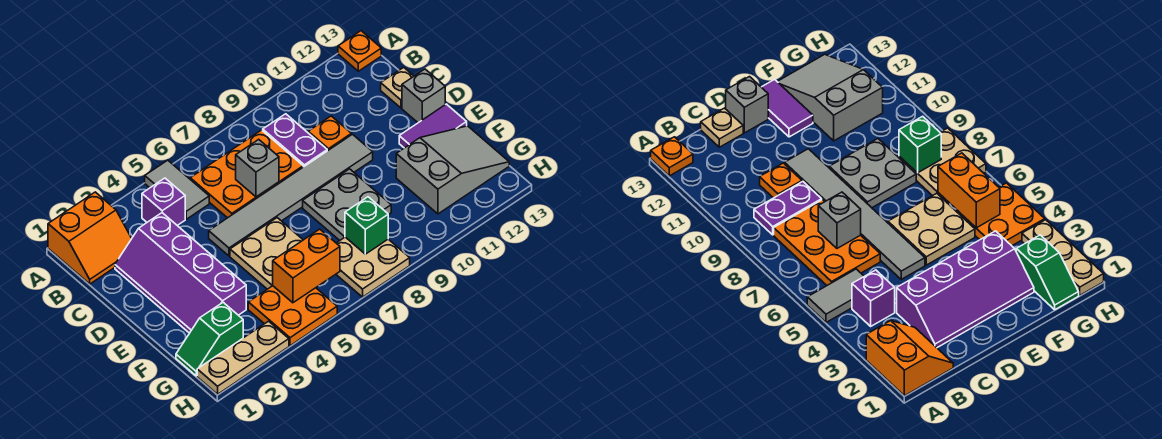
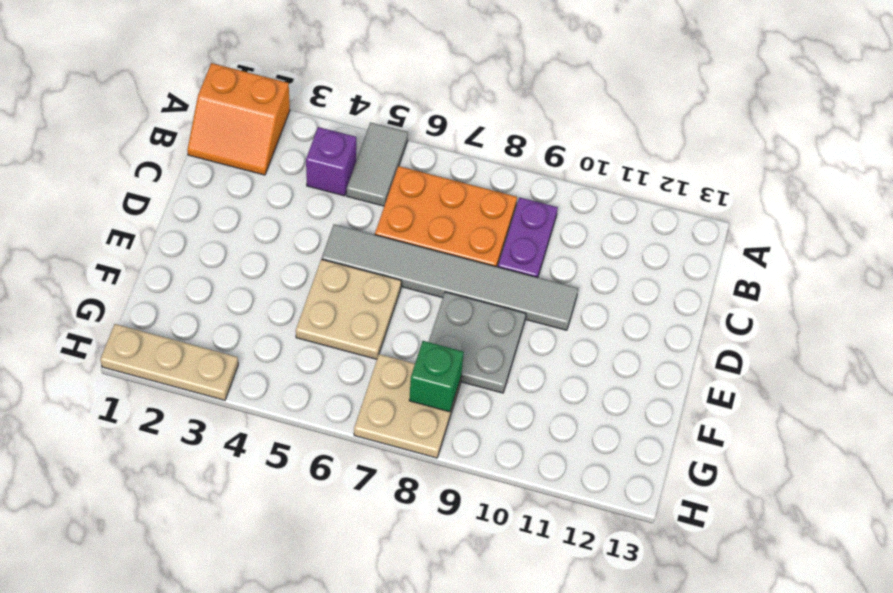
none -> orange 1x1 plate [338,31,381,71]
none -> purple 2x4 slope [115,213,246,333]
none -> orange 1x1 plate [308,116,352,151]

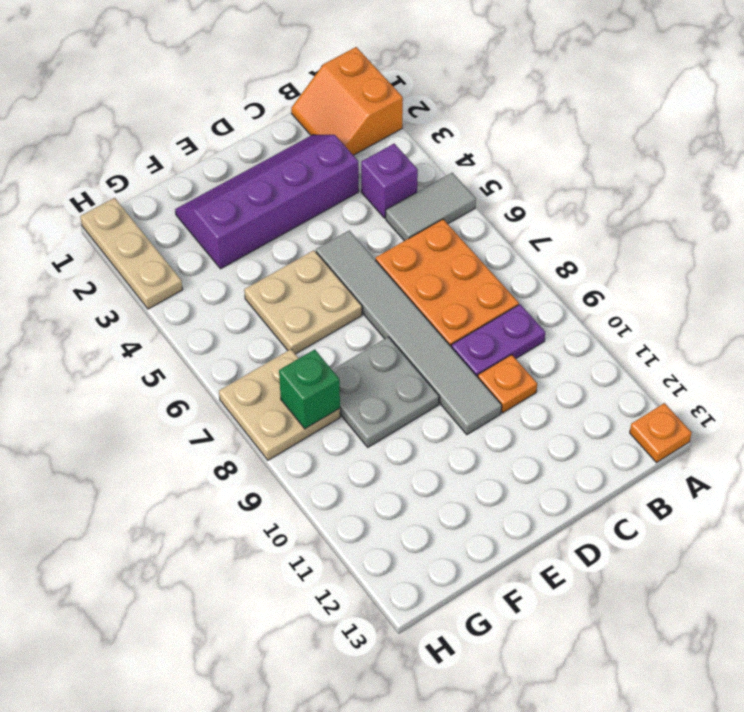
none -> tan 1x1 plate [381,67,414,108]
none -> grey 1x1 brick [402,69,445,123]
none -> purple 1x2 tile [399,104,467,148]

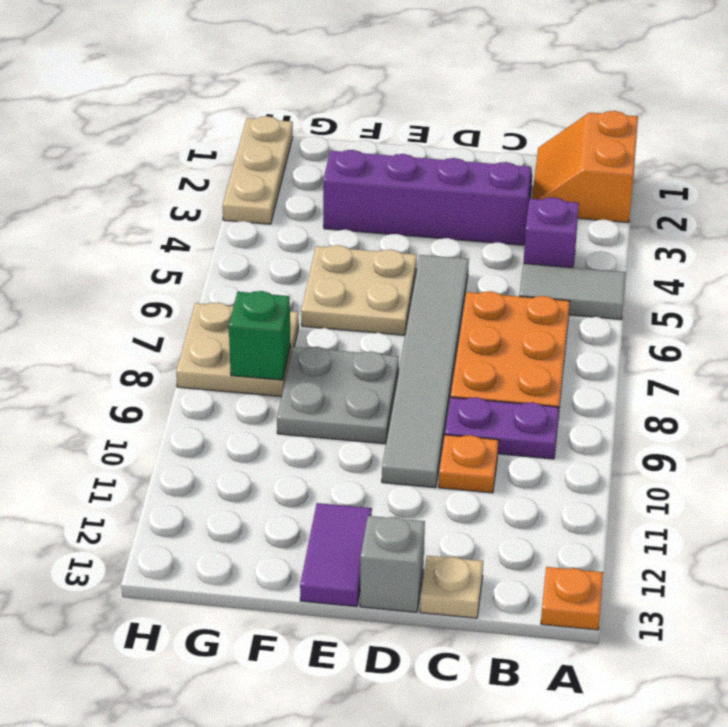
none -> grey 2x3 slope [396,126,509,214]
none -> green 1x2 slope [176,302,243,376]
none -> orange 2x2 plate [248,286,337,346]

